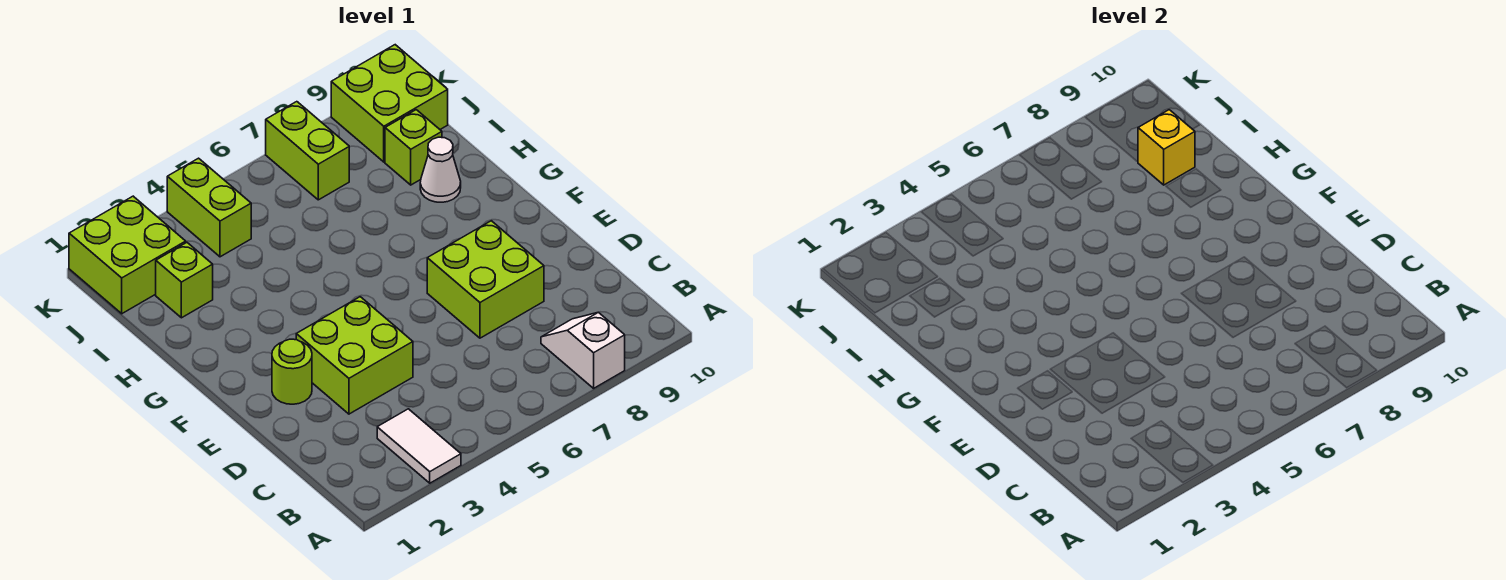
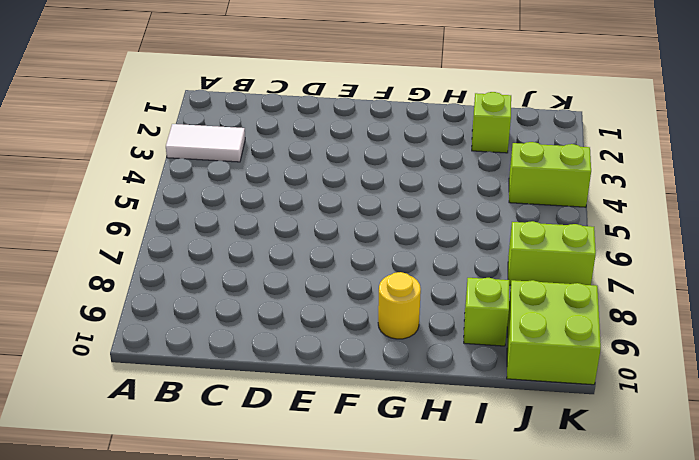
yellow 1x1 round brick [378,272,421,339] -> none
none -> white 1x2 slope [541,312,625,388]
none -> lime 2x2 brick [296,297,413,414]
none -> lime 2x2 brick [427,221,544,338]

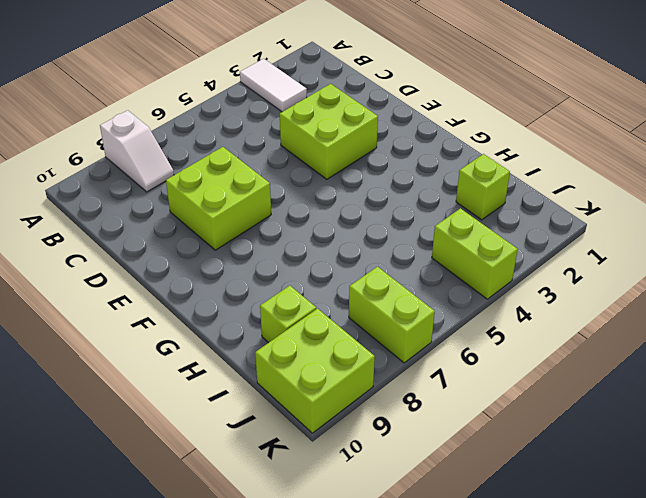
none -> lime 1x1 round brick [272,339,312,404]
none -> white 1x1 cone [420,137,461,202]
none -> lime 2x2 brick [69,196,186,314]

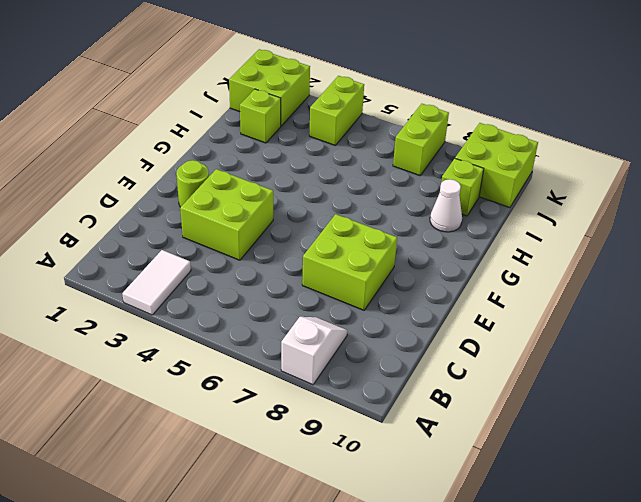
none -> yellow 1x1 brick [1138,110,1195,185]

